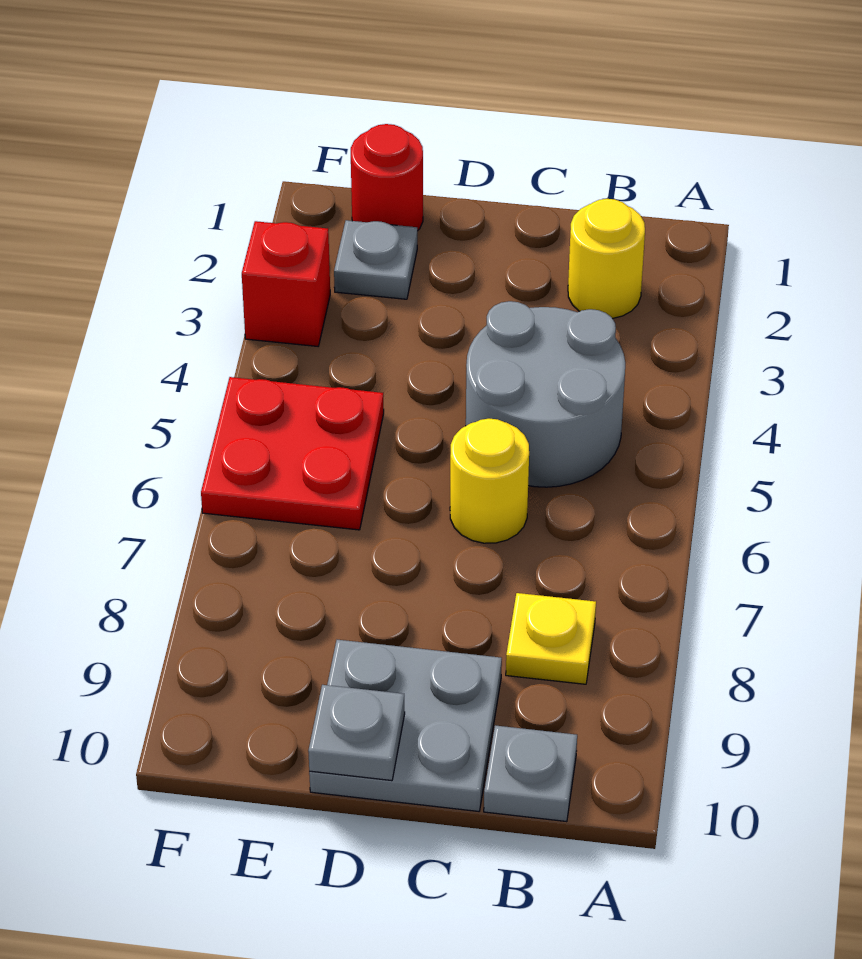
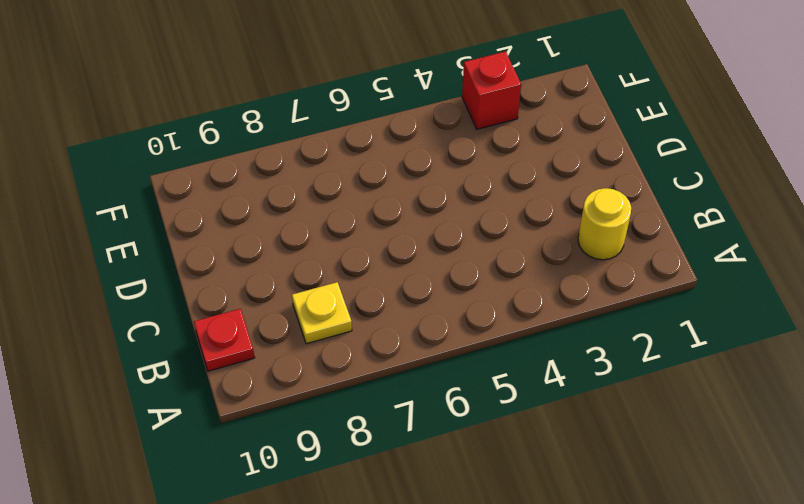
red 1x1 plate [194,309,255,371] -> grey 1x1 plate [484,725,577,822]
none -> grey 2x2 round brick [466,301,625,487]
none -> yellow 1x1 round brick [450,419,529,543]

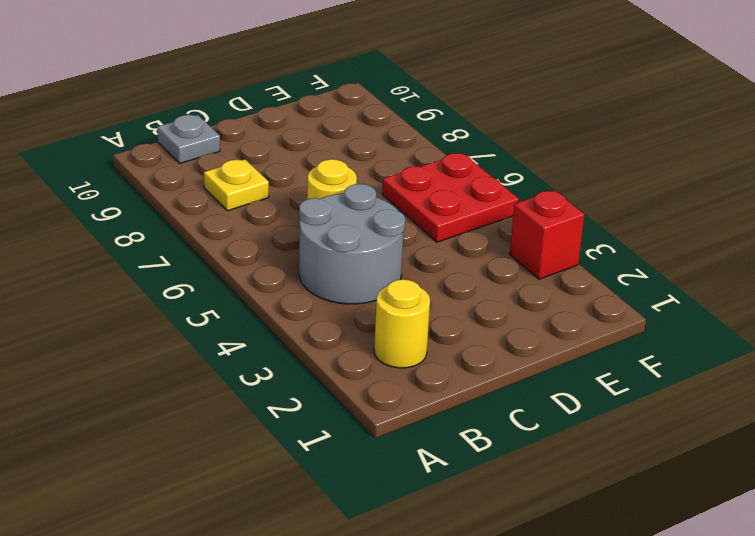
none -> grey 2x2 plate [309,640,502,811]
none -> red 1x1 round brick [351,124,423,231]

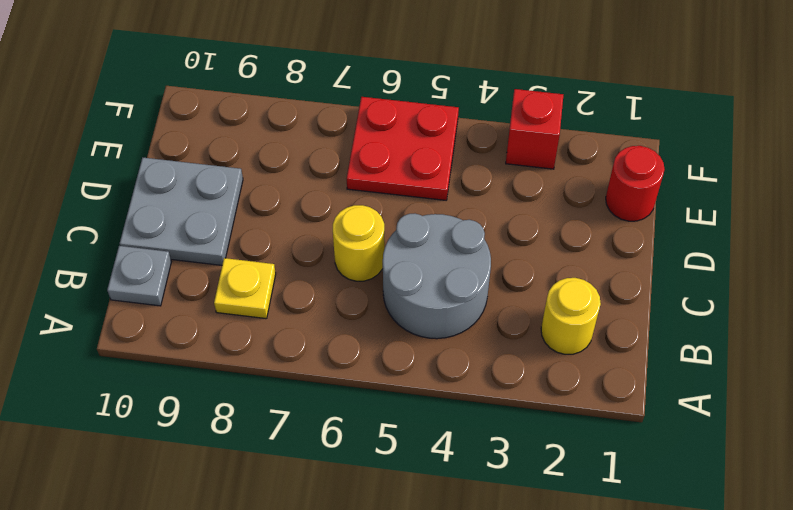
none -> grey 1x1 plate [334,220,417,299]
none -> grey 1x1 plate [308,685,405,781]

